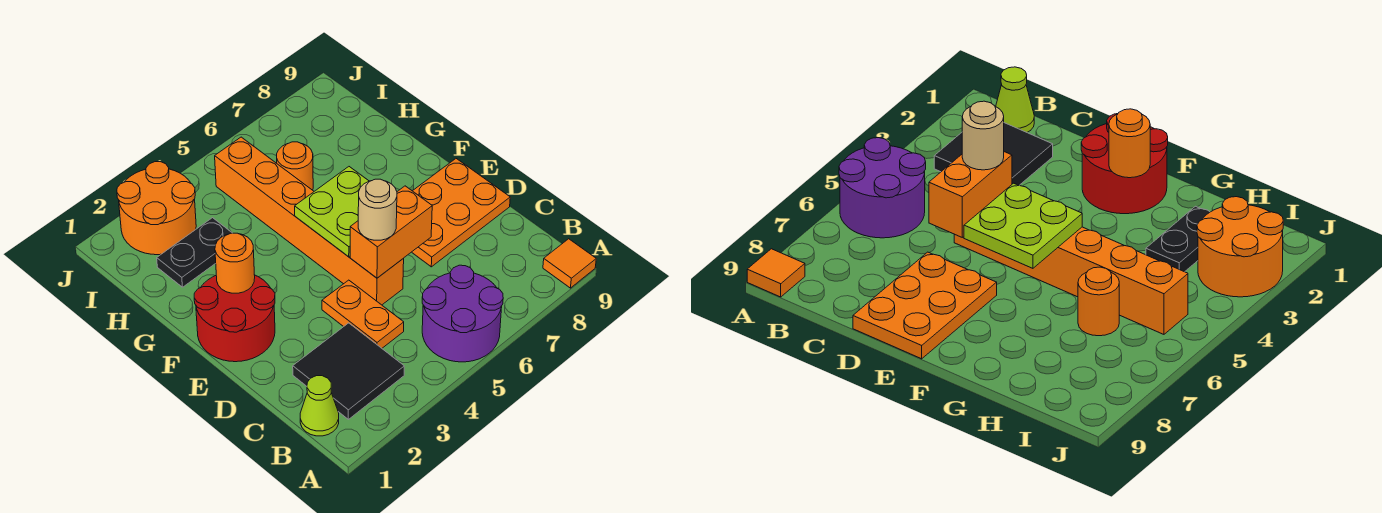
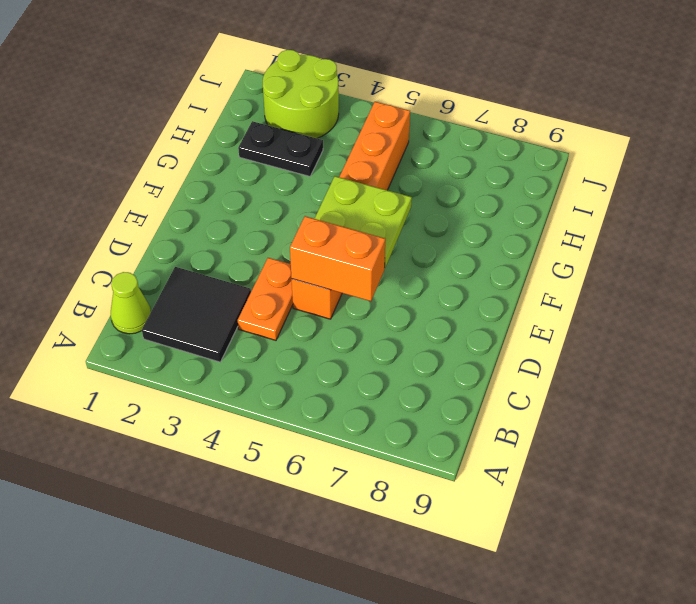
lime 2x2 round brick [263,50,339,138] -> orange 2x2 round brick [117,162,196,255]
none -> purple 2x2 round brick [422,265,503,362]
none -> orange 1x1 tile [543,239,596,288]
none -> orange 2x3 plate [412,159,510,267]

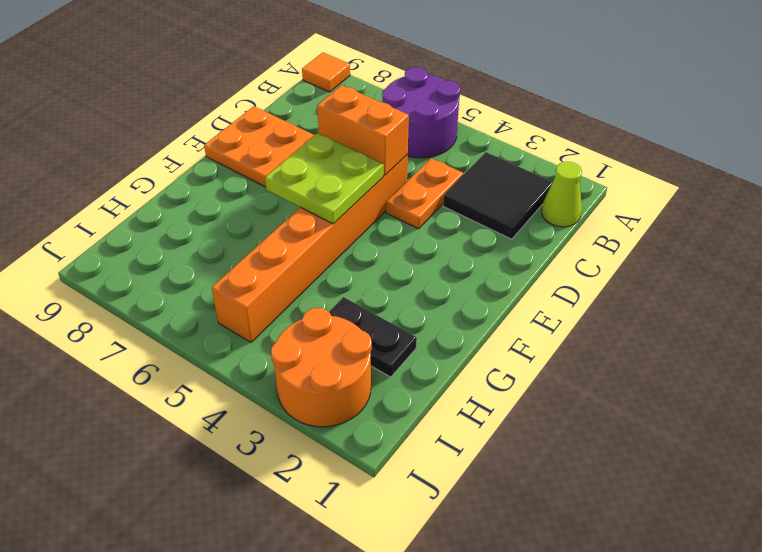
none -> red 2x2 round brick [194,275,275,362]
none -> orange 1x1 round brick [277,142,313,190]
none -> orange 1x1 round brick [215,233,255,293]

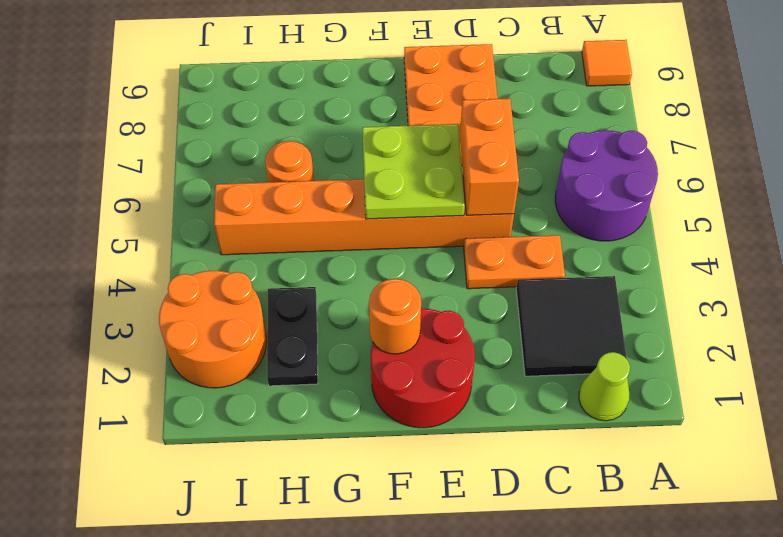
none -> tan 1x1 round brick [358,179,397,240]

